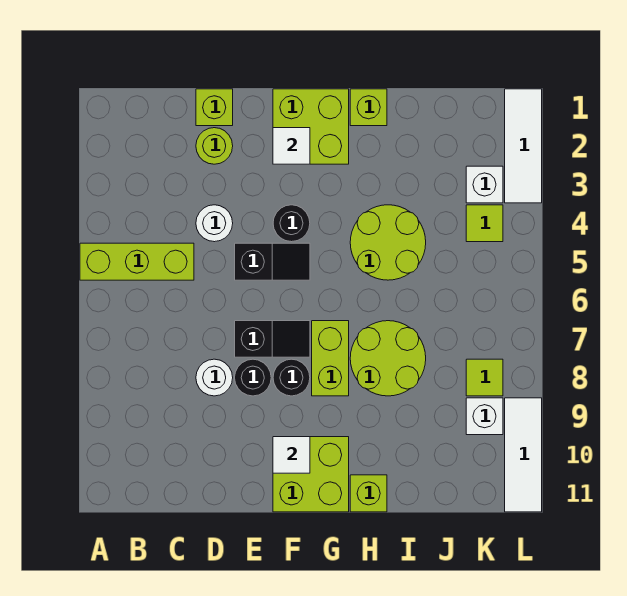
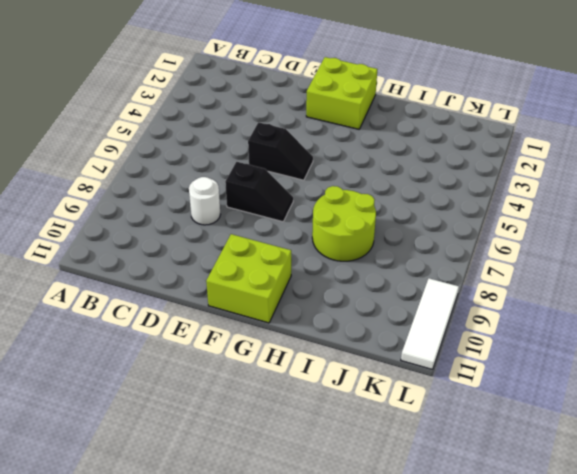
none -> lime 1x3 brick [80,243,194,280]
none -> lime 1x1 brick [196,89,233,126]
none -> lime 1x1 round brick [196,128,233,164]

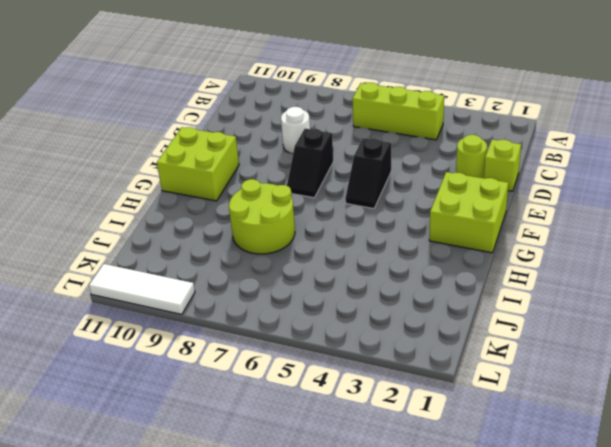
lime 1x3 brick [352,83,444,140] -> lime 1x3 brick turned to [80,243,194,280]
none -> white 1x1 round brick [196,205,233,242]
none -> black 1x1 round brick [235,359,271,396]
none -> black 1x1 round brick [273,205,310,242]

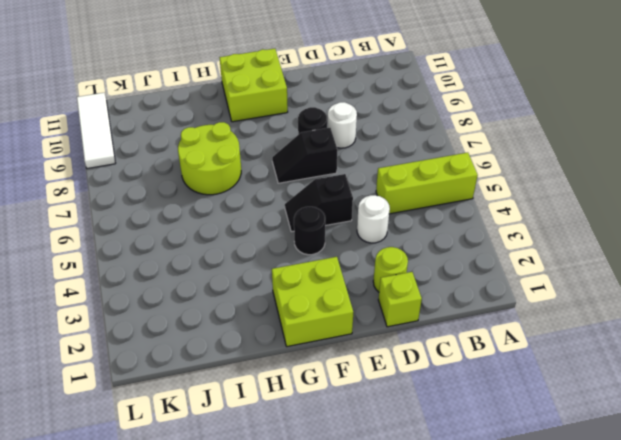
none -> black 1x1 round brick [273,359,310,396]
none -> lime 1x2 brick [312,321,349,396]
none -> lime 1x1 brick [350,89,387,126]

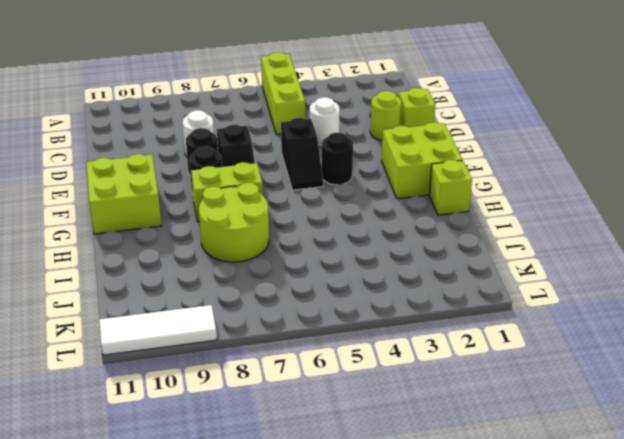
none -> lime 2x2 round brick [350,205,426,280]
none -> lime 1x1 brick [350,475,387,512]
none -> white 1x1 brick [466,166,503,203]

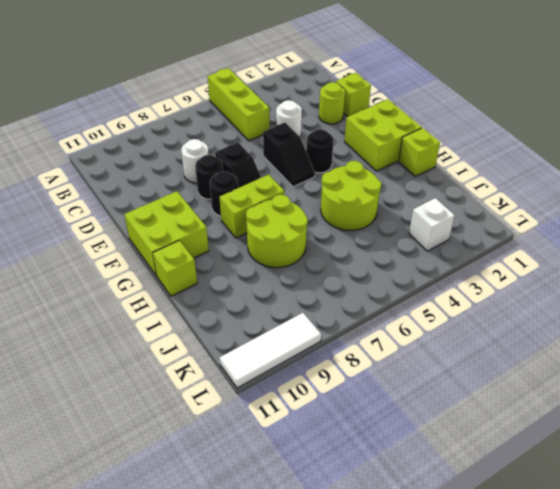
none -> lime 1x1 tile [466,205,503,242]
none -> lime 1x1 tile [466,359,503,396]
none -> white 1x1 brick [466,398,503,435]

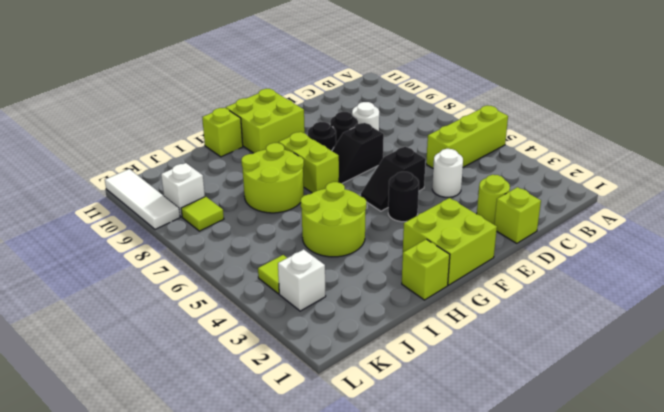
none -> white 1x3 tile [505,89,542,203]
none -> white 1x1 tile [273,128,310,164]
none -> white 1x1 tile [273,437,310,473]

